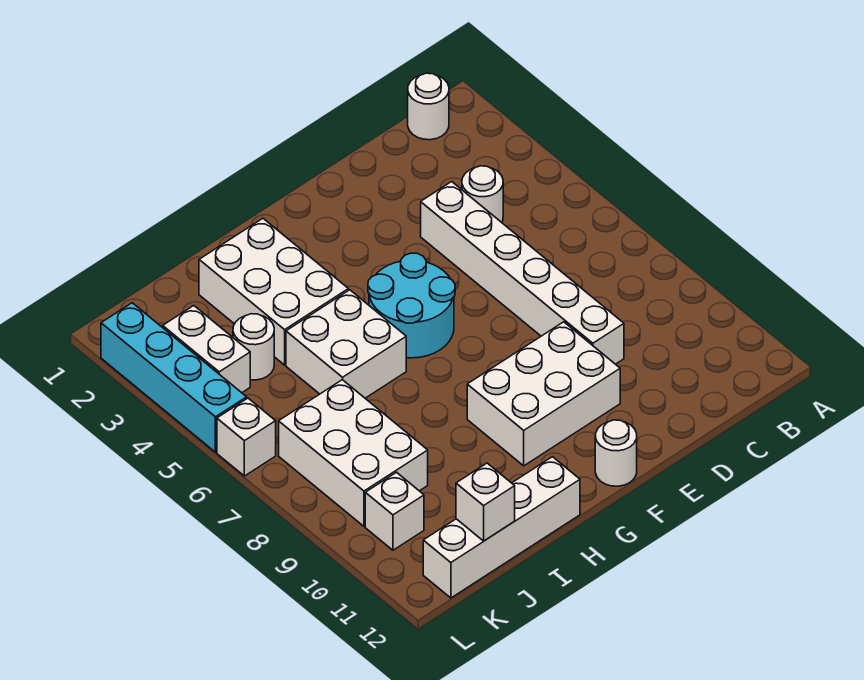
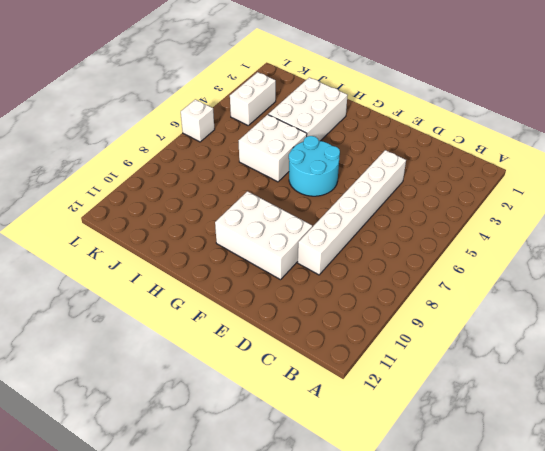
none -> white 1x1 round brick [408,73,449,140]
none -> white 1x1 round brick [462,166,503,222]
none -> white 1x1 round brick [595,420,637,486]

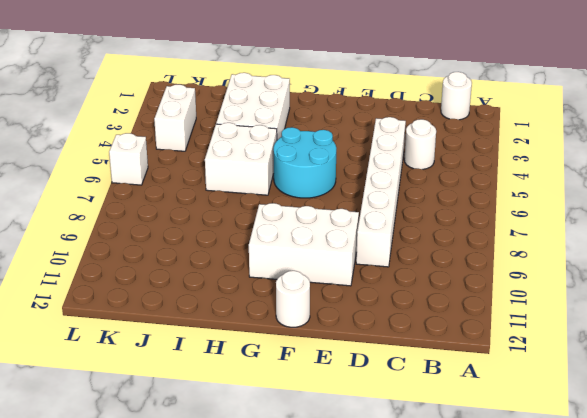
none -> white 1x4 brick [423,457,580,598]
none -> white 1x1 round brick [233,314,274,380]
none -> white 2x3 brick [279,380,428,526]

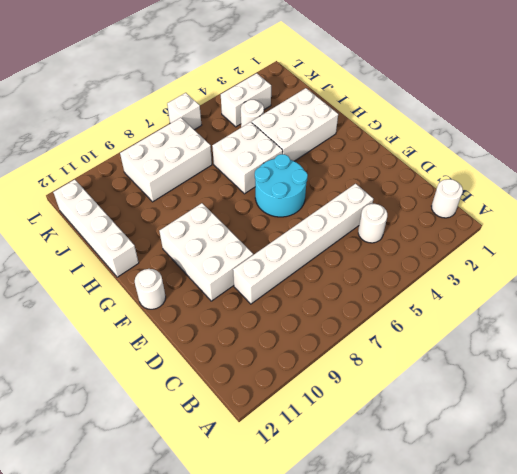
none -> white 1x1 brick [365,472,424,550]
none -> cyan 1x4 brick [101,303,247,452]
none -> white 1x1 brick [456,463,515,541]

